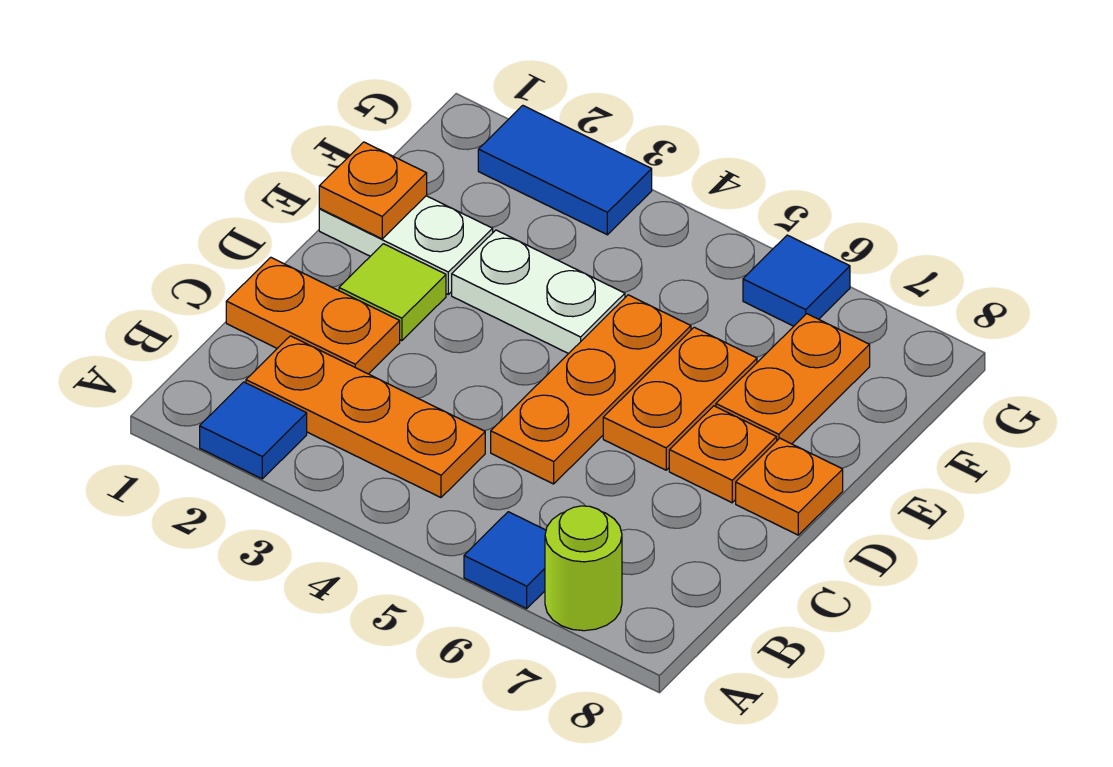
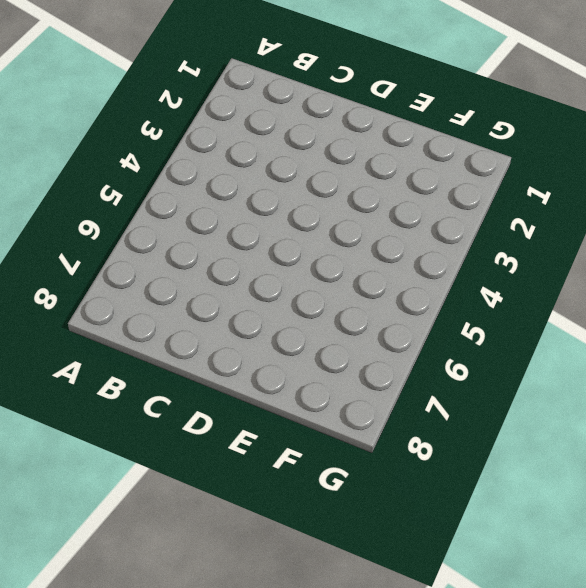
none -> blue 1x1 tile [200,382,307,479]
none -> blue 1x1 tile [464,512,546,608]
none -> lime 1x1 round brick [545,506,622,631]

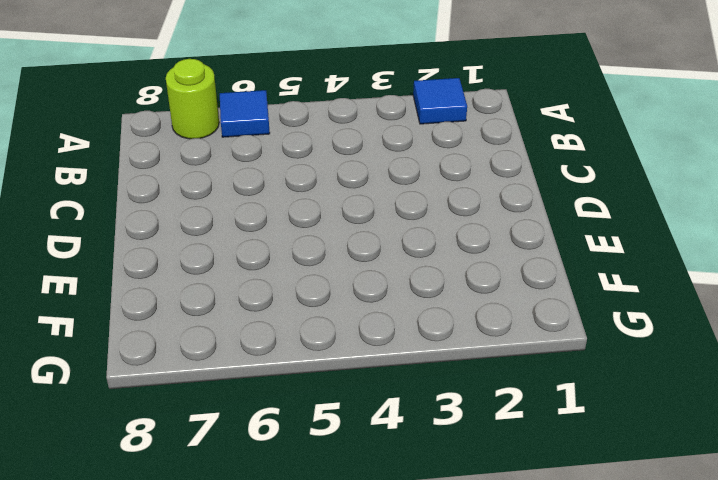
none -> orange 1x3 plate [246,336,485,498]
none -> orange 1x2 plate [226,257,400,374]
none -> orange 1x3 plate [491,295,691,484]

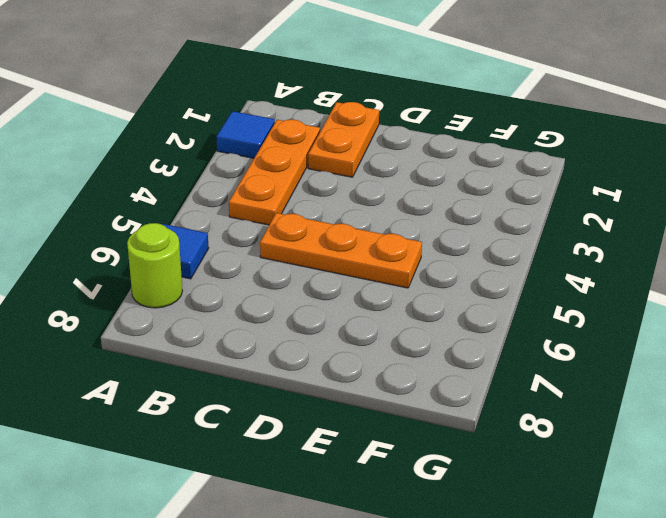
none -> lime 1x1 tile [339,244,446,341]
none -> orange 1x2 plate [603,327,757,470]
none -> orange 1x1 plate [669,406,777,503]

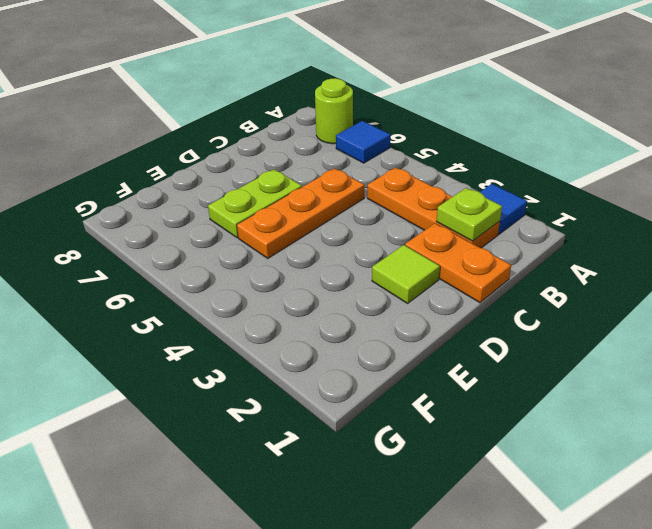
lime 1x1 plate [436,188,502,241] -> none
lime 1x2 plate [208,169,302,238] -> orange 1x2 plate [603,327,757,470]
none -> orange 1x1 plate [669,406,777,503]
none -> orange 1x1 plate [736,438,843,535]
none -> white 1x2 plate [319,196,493,294]

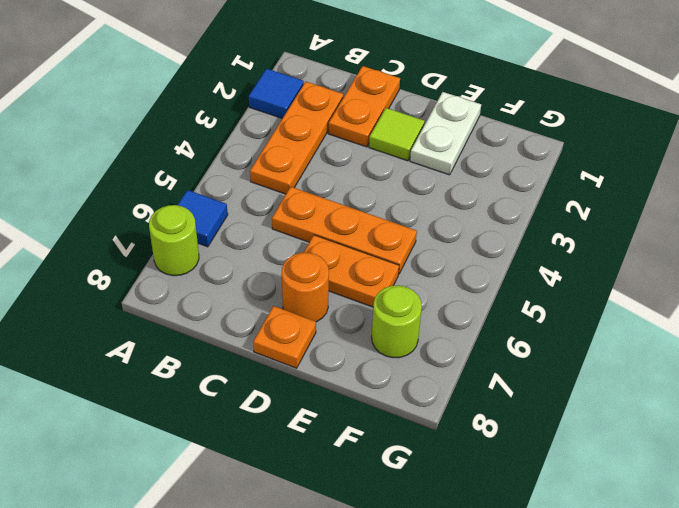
orange 1x1 round brick [282,252,329,322] -> orange 1x1 plate [669,406,777,503]
lime 1x1 round brick [372,285,422,358] -> orange 1x2 plate [716,314,870,444]
none -> white 1x2 plate [452,230,625,354]
none -> blue 1x2 tile [478,106,652,235]
none -> blue 1x1 tile [743,235,850,326]

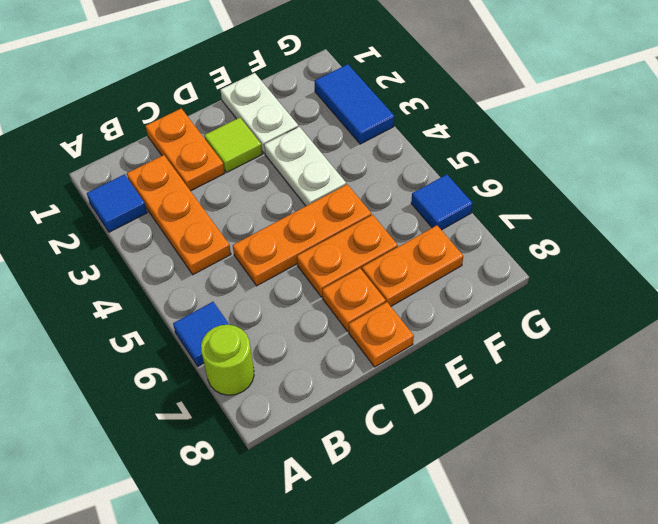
none -> orange 1x1 plate [319,142,427,239]

